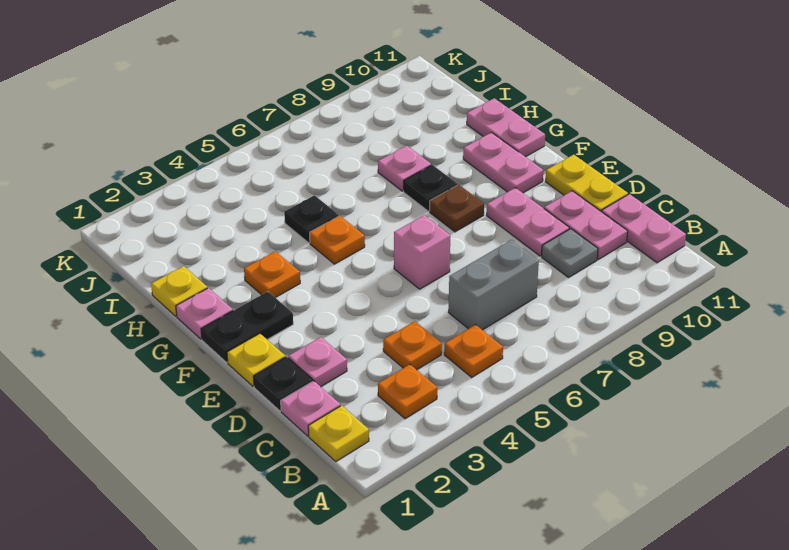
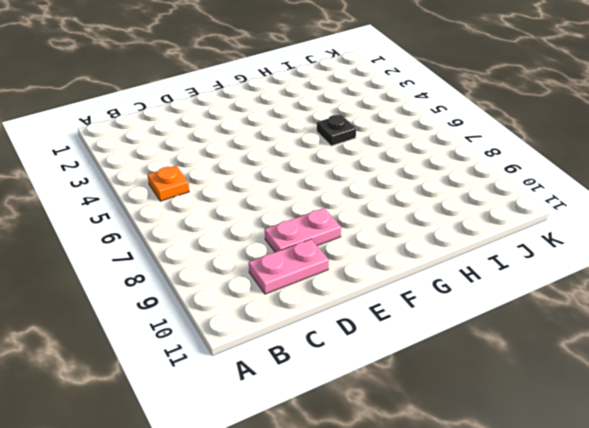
none -> yellow 1x1 plate [308,406,369,461]
none -> orange 1x1 plate [378,364,437,419]
none -> pink 1x2 plate [602,194,686,263]

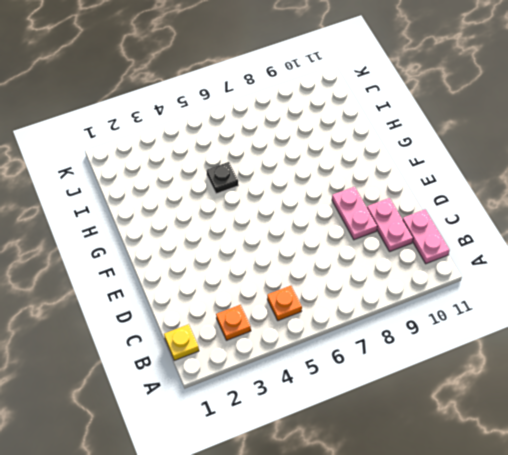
none -> pink 1x1 plate [281,381,340,436]
none -> orange 1x1 plate [383,321,442,370]
none -> grey 1x2 brick [448,240,539,330]

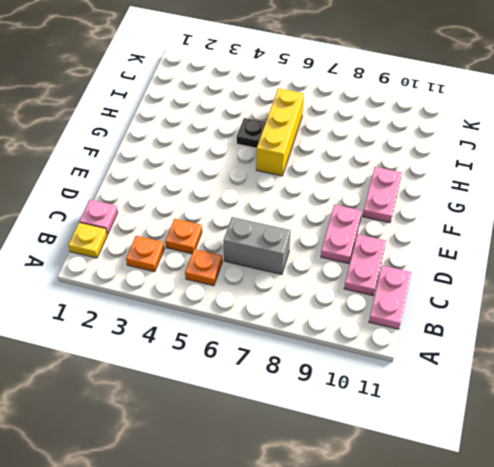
yellow 1x3 brick [256,88,304,176] -> none
none -> grey 1x1 plate [542,229,598,277]
none -> black 1x1 plate [254,357,313,411]
none -> pink 1x1 plate [288,337,347,387]

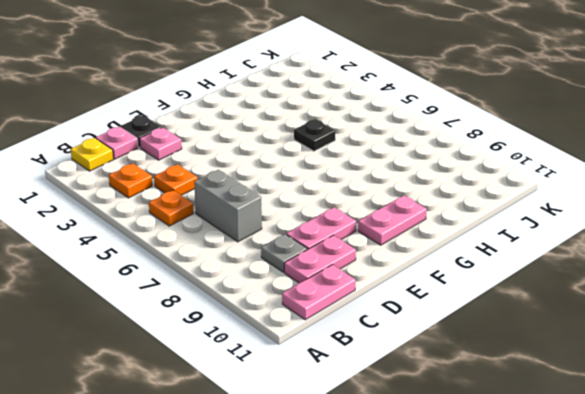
none -> yellow 1x2 plate [545,155,628,212]
none -> yellow 1x1 plate [227,334,285,386]
none -> pink 1x1 brick [394,215,450,289]

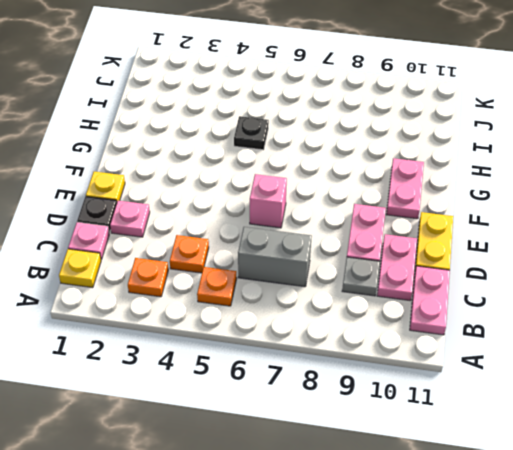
none -> black 1x2 plate [201,292,293,362]
none -> brown 1x1 plate [430,185,484,232]
none -> pink 1x1 plate [176,288,233,339]

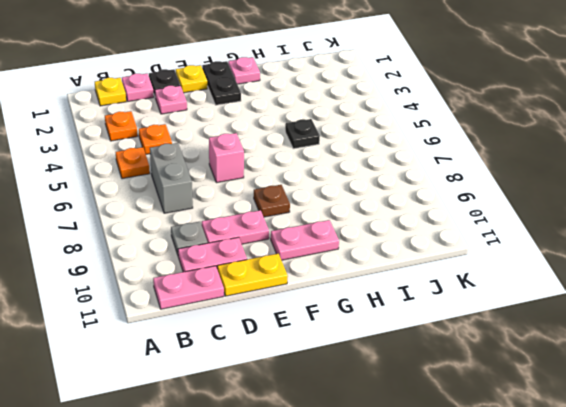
none -> orange 1x1 plate [244,251,300,298]
none -> orange 1x1 plate [310,216,365,264]
none -> black 1x1 plate [404,165,457,211]

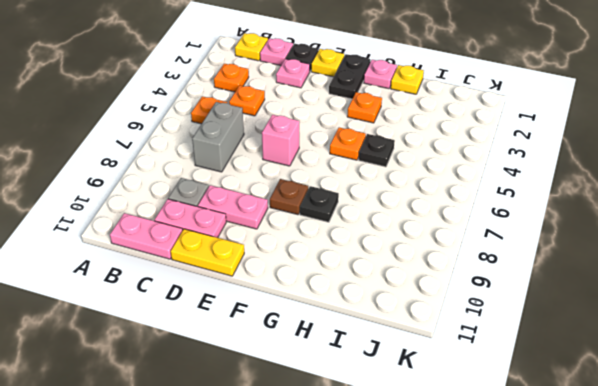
none -> pink 1x2 plate [463,132,543,193]
none -> pink 1x2 plate [467,98,545,157]
none -> pink 1x1 plate [378,146,431,191]

